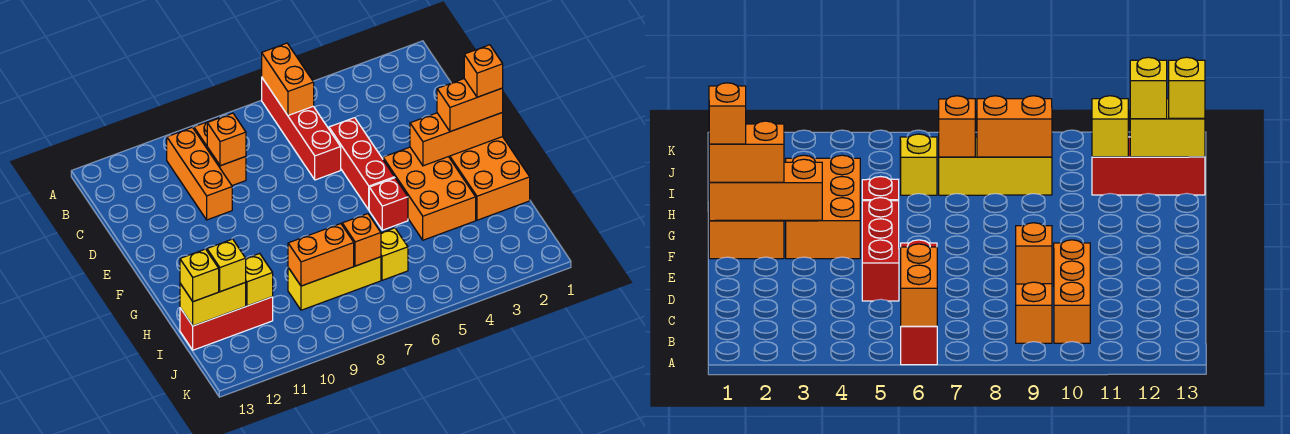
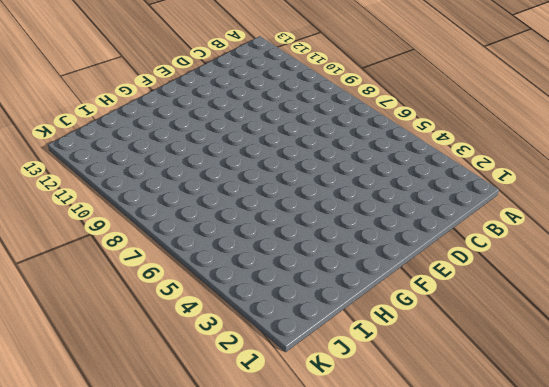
none -> red 1x4 brick [262,78,341,180]
none -> orange 1x2 brick [194,117,246,186]
none -> orange 1x3 brick [167,127,232,220]

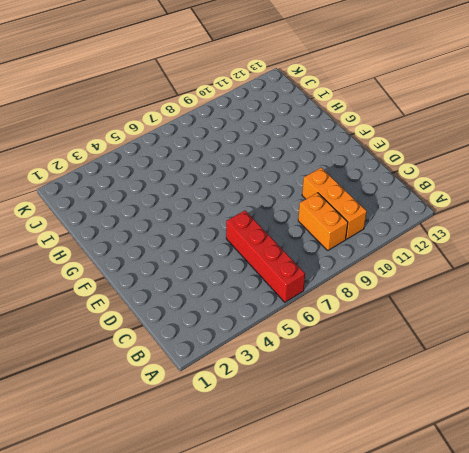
none -> red 1x3 brick [329,118,395,210]
none -> orange 2x3 brick [449,137,530,220]
none -> orange 2x3 brick [383,147,476,240]

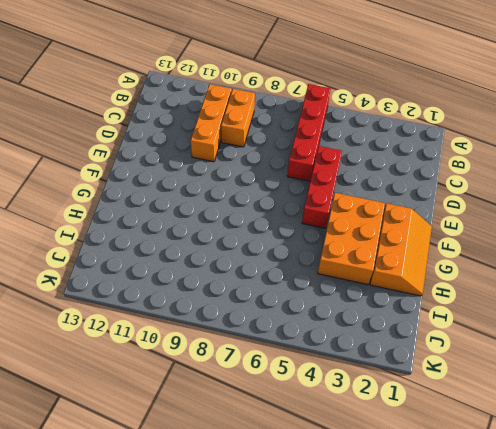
orange 2x3 slope [370,203,432,296] -> orange 2x3 brick [449,137,530,220]
none -> red 1x1 brick [369,178,408,230]
none -> yellow 1x1 brick [381,228,408,280]
none -> yellow 1x3 brick [288,257,381,310]

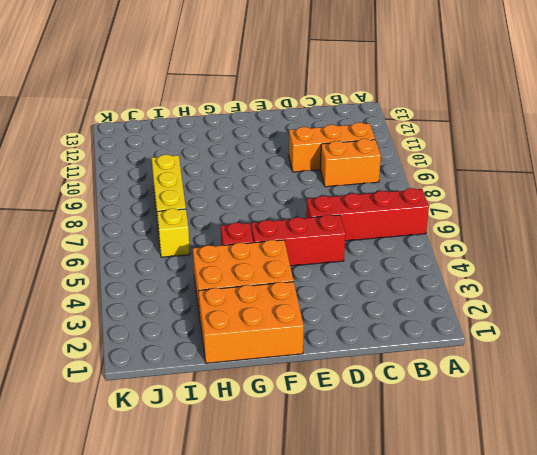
none -> red 1x3 brick [180,297,273,350]
none -> orange 1x2 brick [262,43,314,115]
none -> orange 1x1 brick [207,113,246,166]

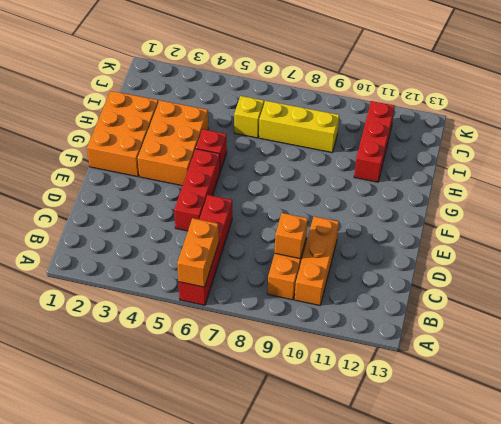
red 1x3 brick [354,101,395,182] -> red 1x3 brick turned to [180,297,273,350]
none -> orange 1x3 brick [410,113,503,166]
none -> orange 1x1 brick [342,214,381,266]
none -> orange 1x2 brick [288,224,354,286]

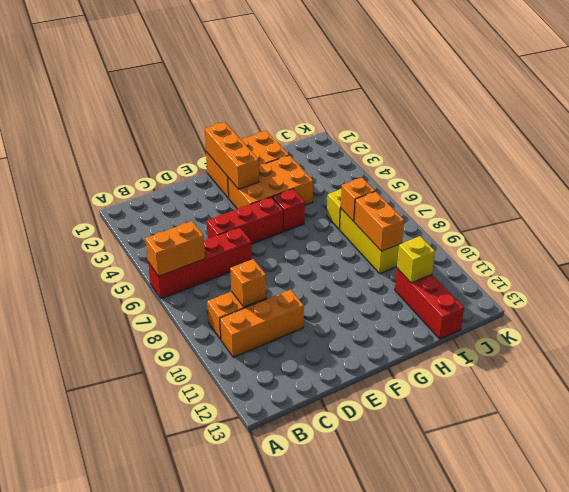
none -> yellow 1x2 brick [180,283,246,326]
none -> orange 1x2 brick [437,79,503,132]
none -> yellow 1x1 brick [207,239,246,292]

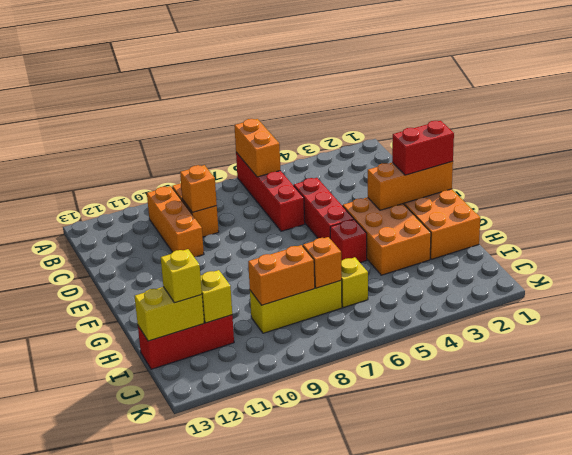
red 1x2 brick [392,121,454,175] -> orange 1x2 brick [437,79,503,132]
none -> yellow 1x1 brick [180,249,219,302]
none -> orange 1x1 brick [464,45,503,97]

